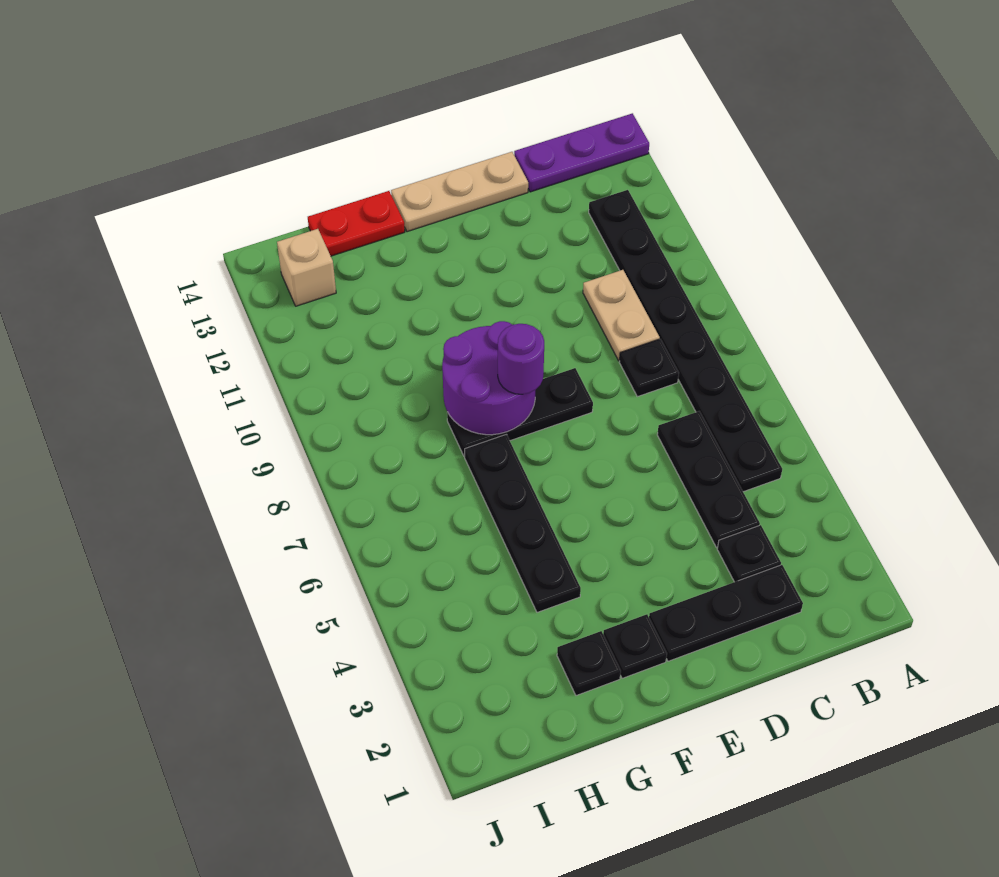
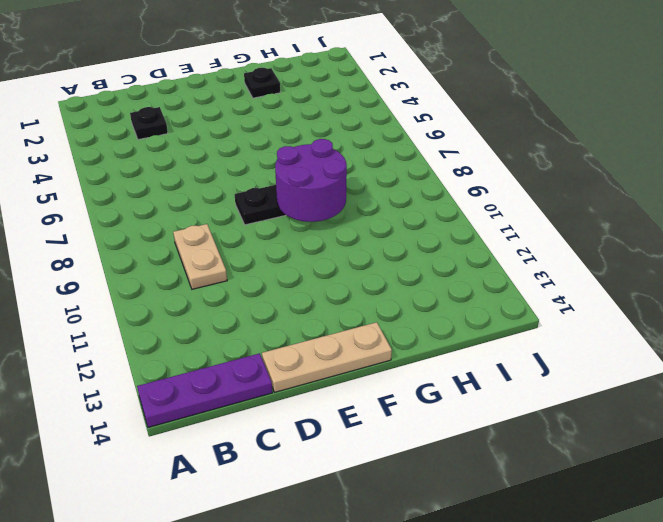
none -> black 1x8 plate [589,190,782,492]
none -> black 1x3 plate [649,565,803,661]
none -> black 1x3 plate [657,411,760,547]

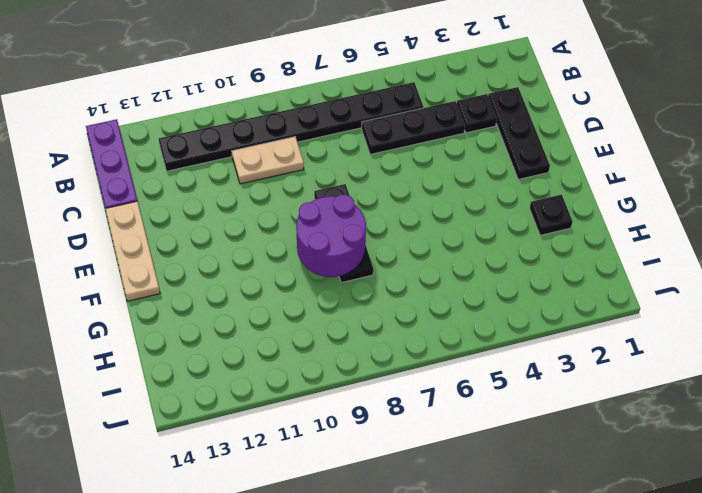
none -> black 1x1 plate [619,339,679,397]
none -> black 1x1 plate [603,614,667,678]
none -> black 1x4 plate [465,434,581,612]

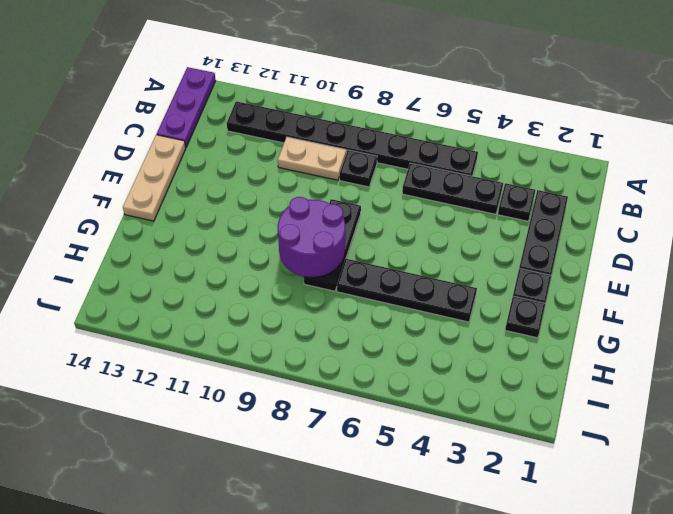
none -> red 1x2 plate [308,191,405,256]
none -> tan 1x1 brick [277,229,336,306]
none -> purple 1x1 round brick [498,324,544,394]

